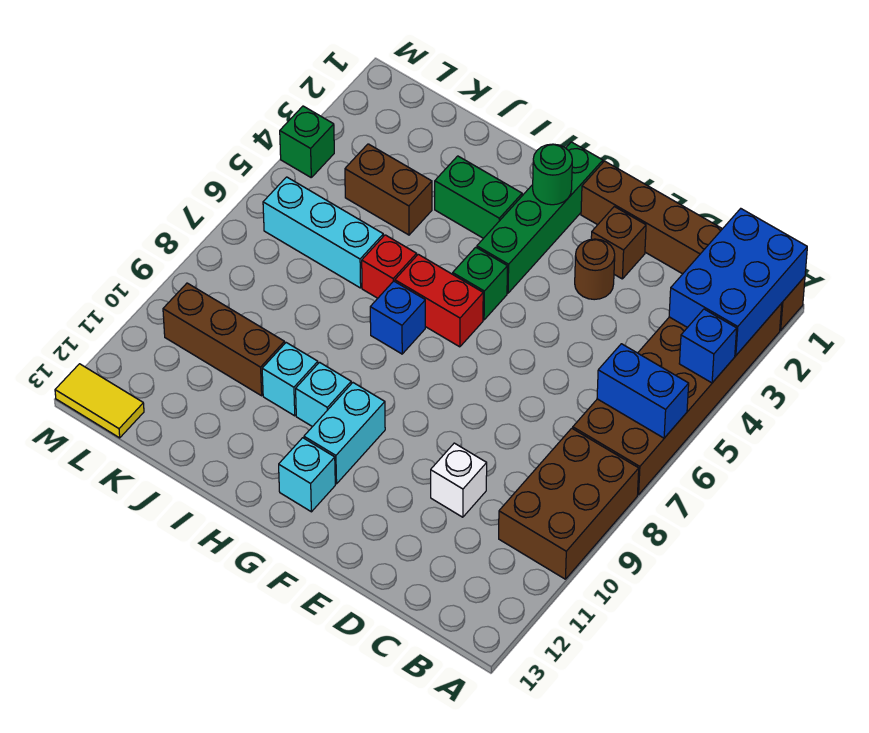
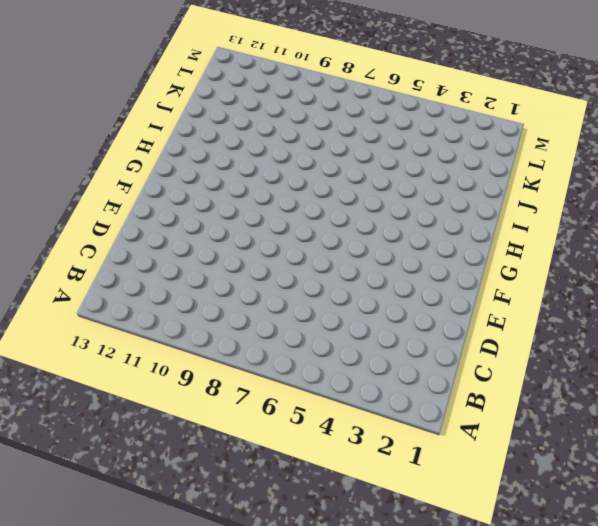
none -> brown 1x6 brick [581,161,805,330]
none -> brown 2x6 brick [573,303,782,495]
none -> brown 2x3 brick [499,428,639,579]

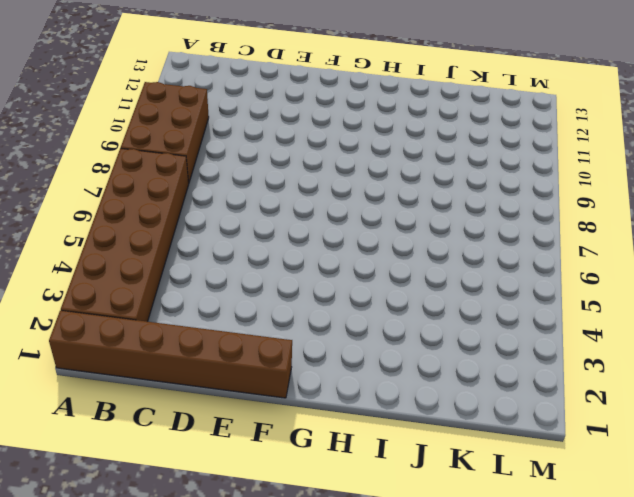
none -> white 1x1 brick [431,443,487,517]
none -> brown 1x1 brick [591,207,646,279]
none -> brown 1x1 round brick [575,239,615,300]

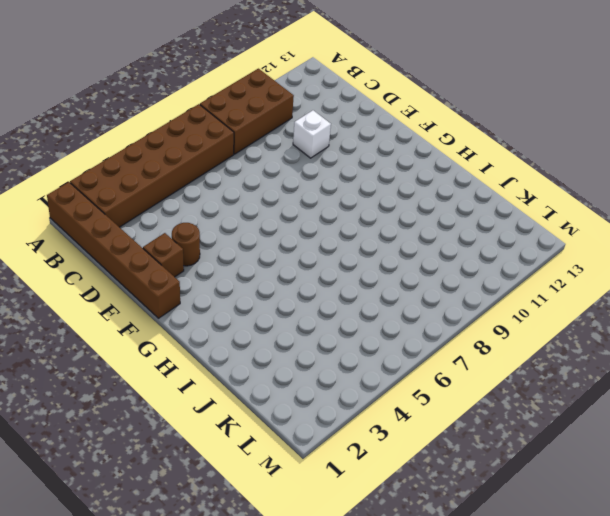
none -> green 1x4 brick [477,142,603,293]
none -> green 1x1 brick [453,247,507,320]
none -> red 1x2 brick [395,254,483,347]

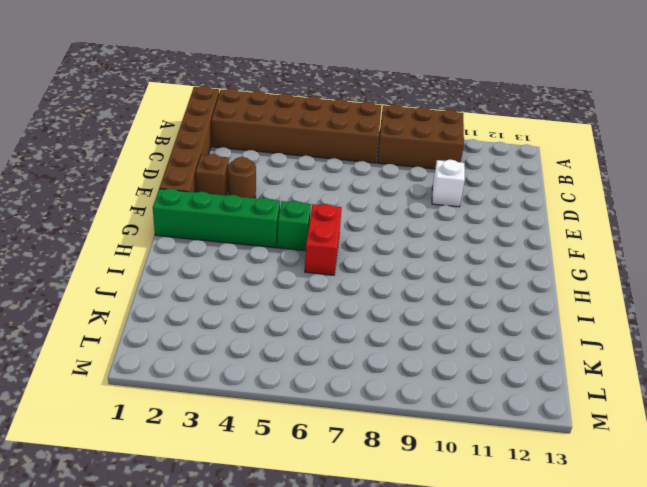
none -> cyan 1x2 brick [304,383,385,484]
none -> cyan 1x1 brick [279,438,335,512]
none -> green 1x2 brick [435,156,522,238]

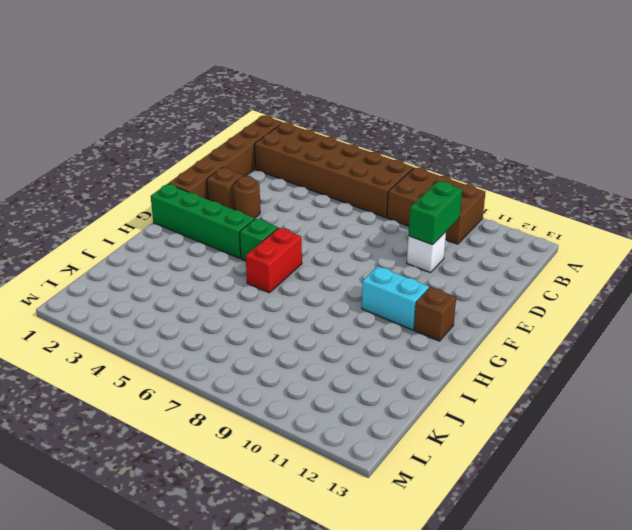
green 1x2 brick [408,181,462,245] -> green 1x2 brick moved to [435,156,522,238]
brown 1x1 brick [414,287,456,341] -> cyan 1x1 brick [279,438,335,512]
none -> blue 1x1 brick [370,281,425,354]
none -> cyan 1x1 brick [296,362,351,427]
none -> red 1x1 brick [362,235,417,298]

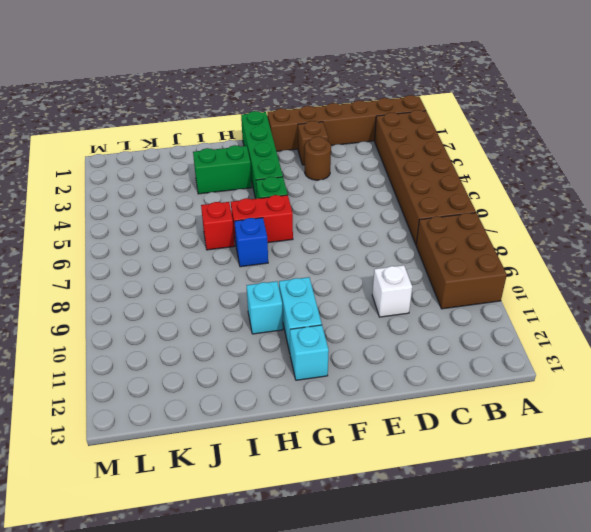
none -> cyan 1x1 brick [262,343,318,416]
none -> brown 1x2 brick [345,144,432,235]
none -> cyan 1x3 brick [263,177,383,288]

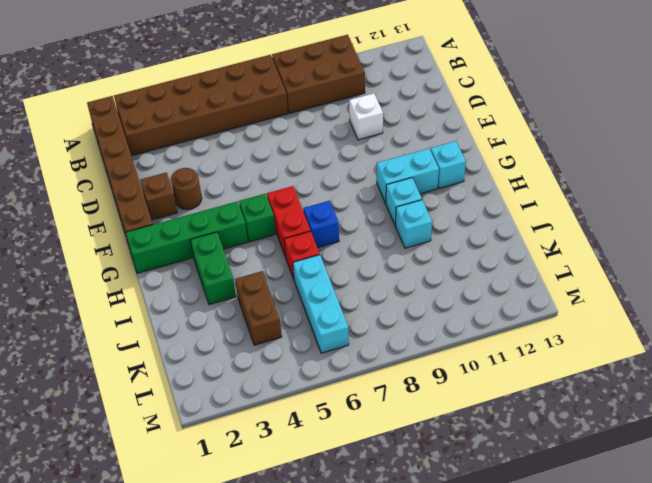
none -> brown 1x3 brick [163,283,285,396]
none -> yellow 1x2 tile [55,364,144,438]
none -> green 1x1 brick [280,106,334,177]

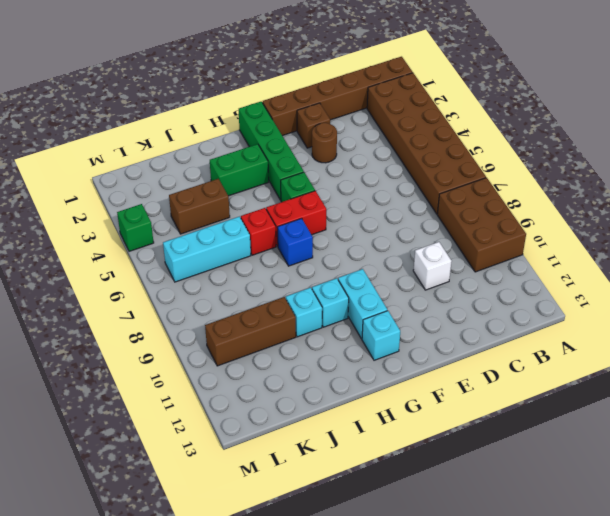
none -> yellow 1x2 tile [55,364,144,438]
none -> blue 2x3 brick [669,209,807,356]
none -> blue 1x1 brick [679,309,737,383]

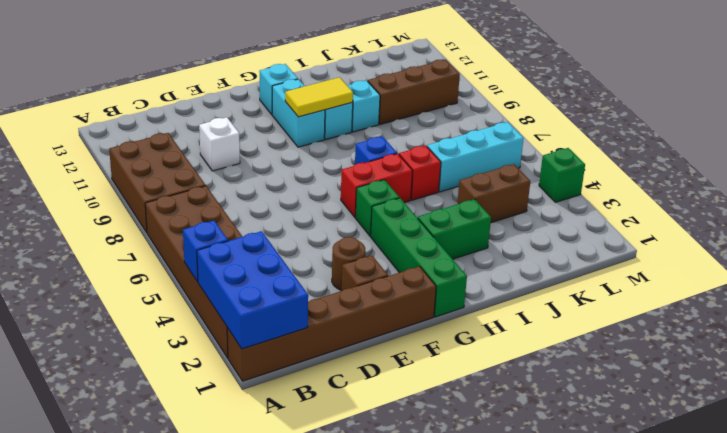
yellow 1x2 tile [285,77,353,117] -> yellow 1x2 tile moved to [55,364,144,438]
none -> blue 1x2 brick [597,344,689,438]
none -> green 1x1 round brick [533,144,572,205]

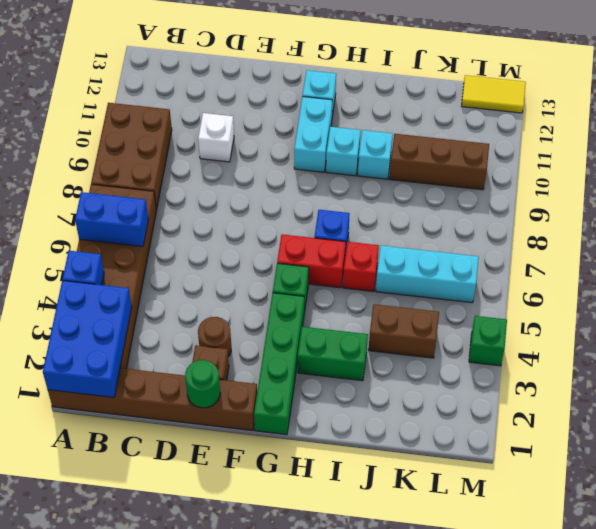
green 1x1 round brick [185,360,220,408] -> green 1x1 round brick moved to [533,144,572,205]

